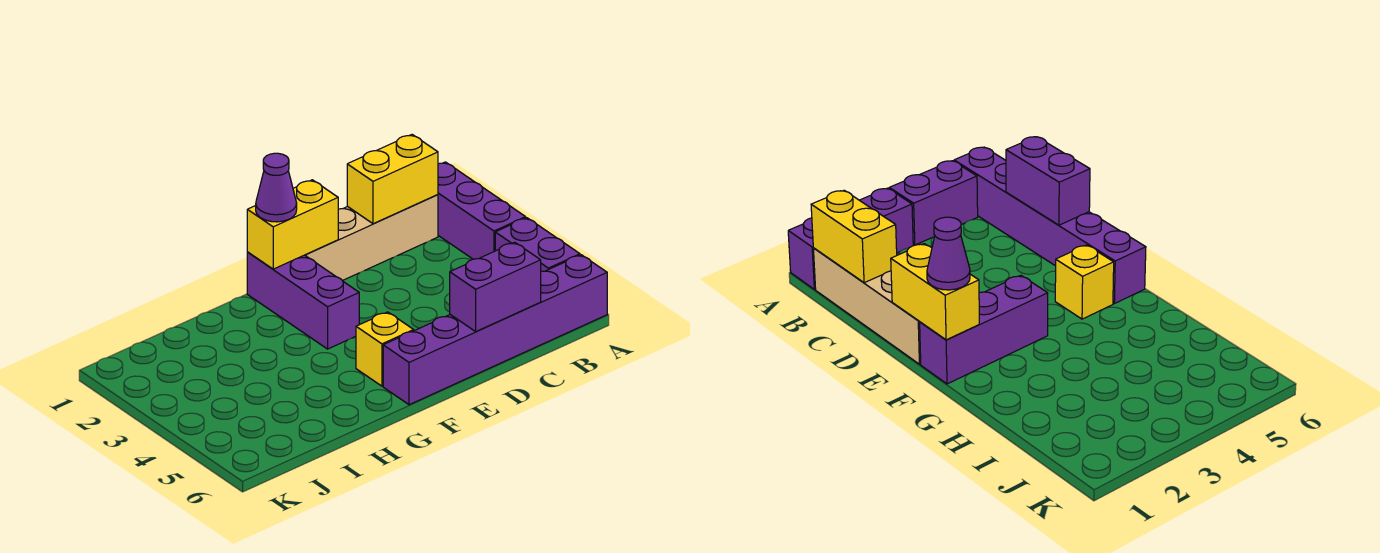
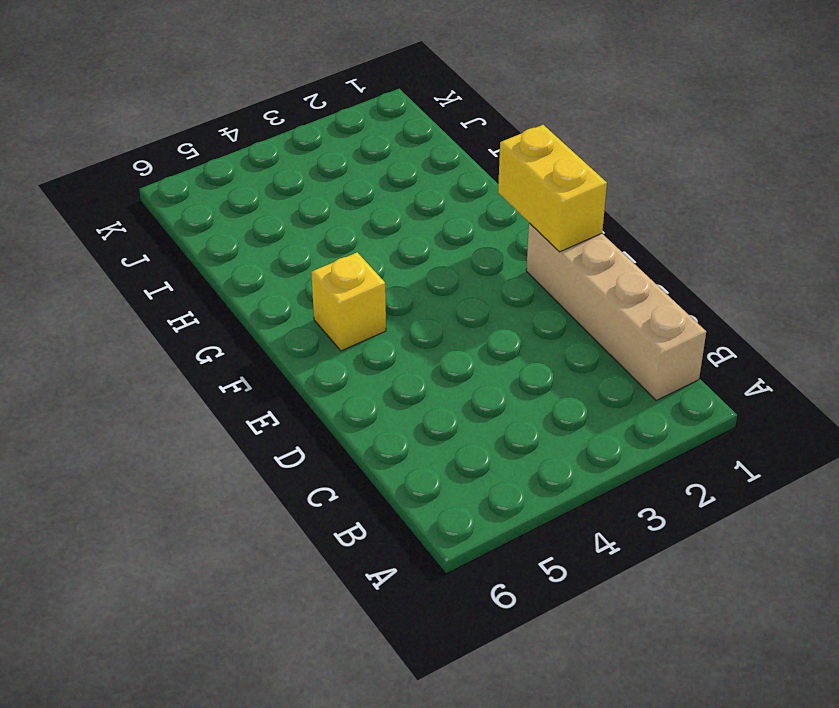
none -> purple 1x3 brick [438,162,526,259]
none -> purple 1x2 brick [495,218,580,272]

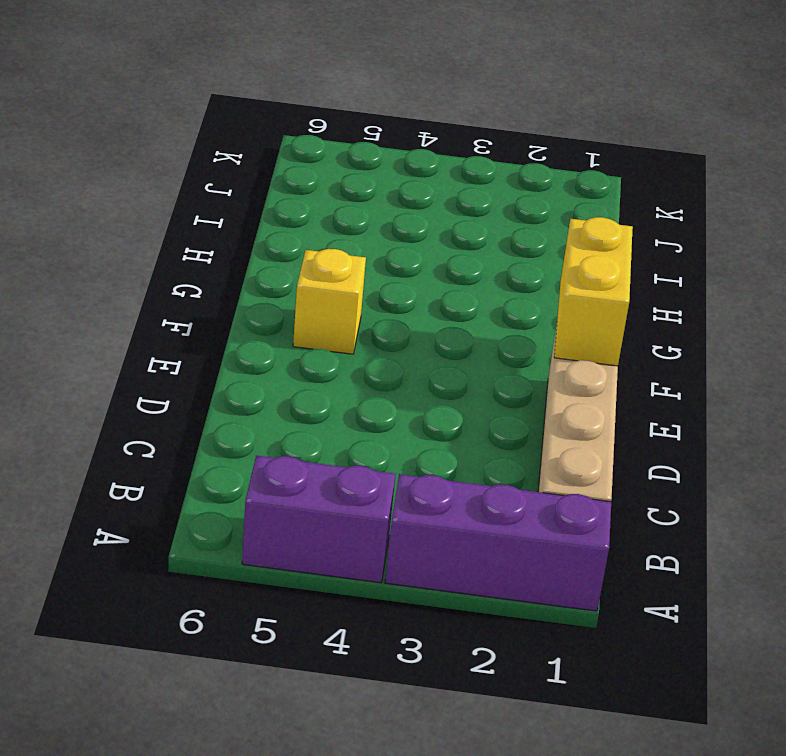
none -> purple 1x6 brick [383,255,607,405]
none -> purple 1x3 brick [247,252,359,349]

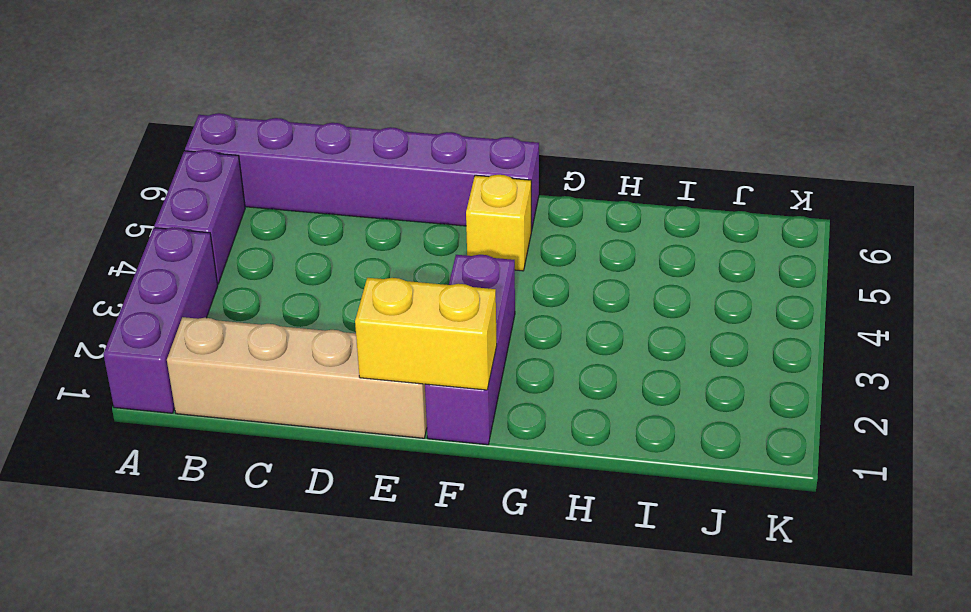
none -> yellow 1x2 brick [347,135,438,224]
none -> purple 1x2 brick [450,242,541,331]

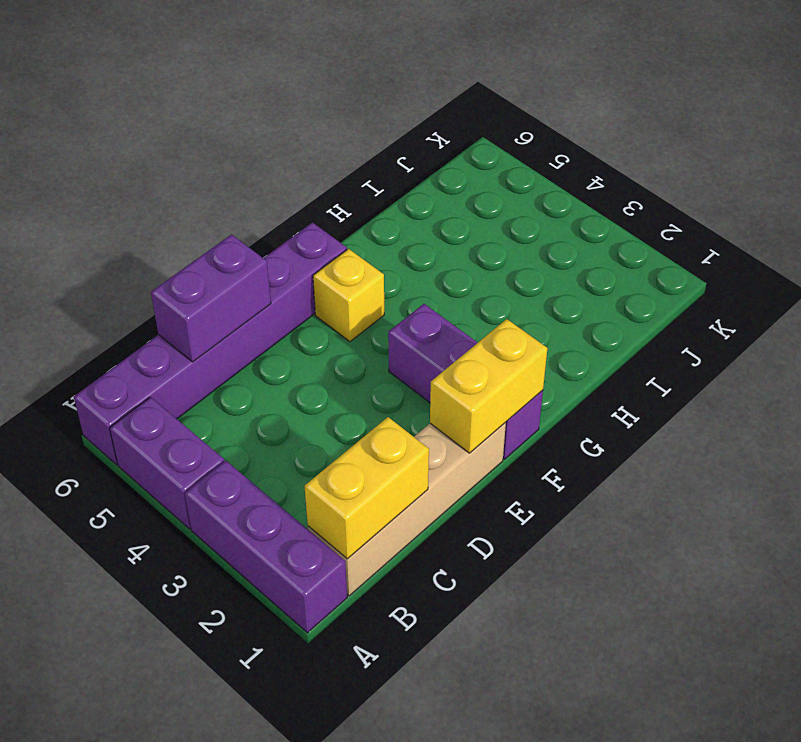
none -> purple 1x1 cone [256,153,297,222]

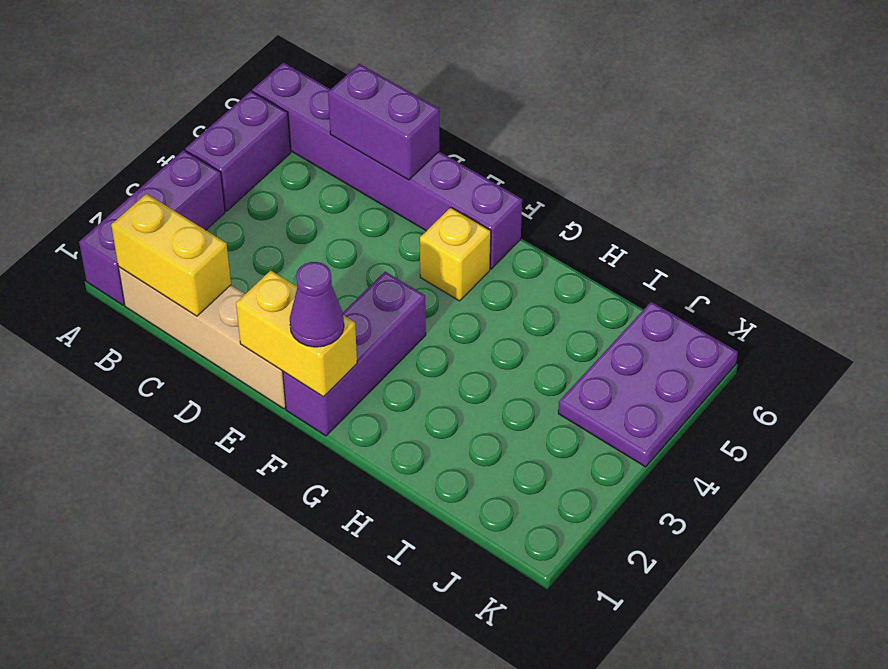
purple 2x3 plate [558,302,738,467] -> none

